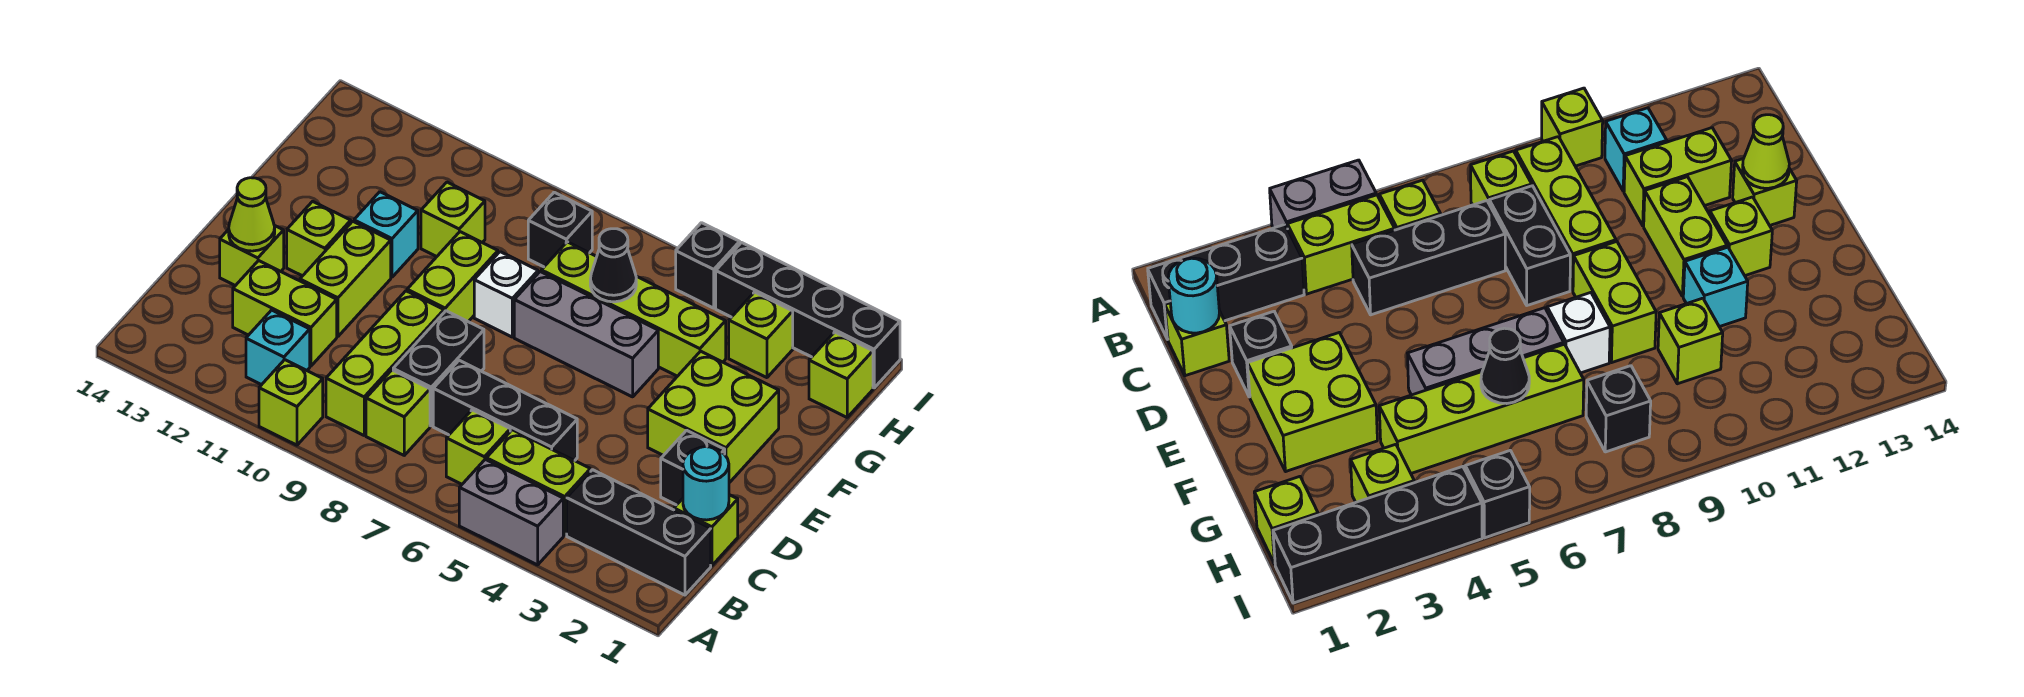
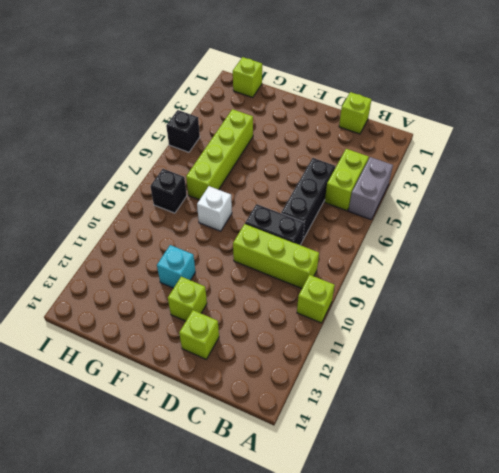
none -> black 1x3 brick [567,470,711,595]
none -> lime 1x1 brick [446,410,510,484]
none -> lime 1x1 brick [366,370,430,455]
none -> cyan 1x1 brick [246,310,310,385]

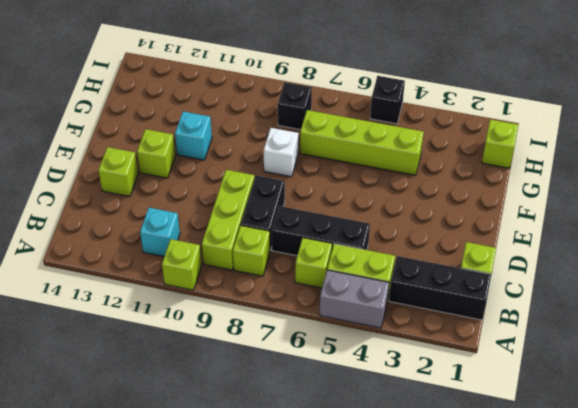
none -> lime 1x2 brick [233,261,337,366]
none -> black 1x1 brick [661,430,725,505]
none -> lime 1x2 brick [300,221,391,336]
none -> lime 2x2 brick [648,351,779,483]

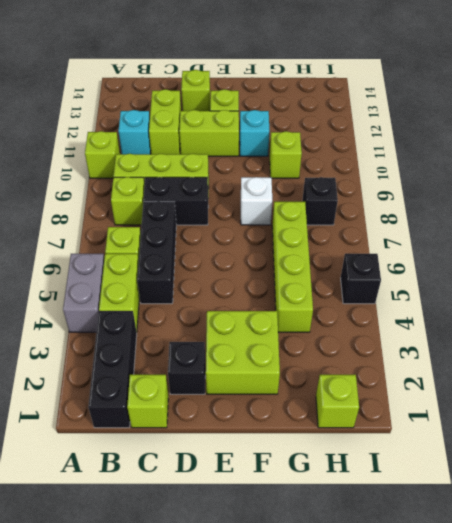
none -> lime 1x2 brick [407,232,498,322]
none -> grey 1x3 brick [514,272,658,397]
none -> lime 1x1 brick [729,292,793,378]
none -> black 1x4 brick [716,243,900,388]

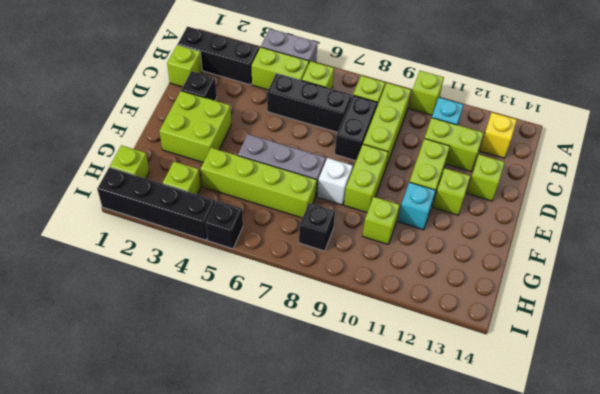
yellow 1x1 brick [480,113,517,158] -> none
none -> cyan 1x1 round brick [683,447,729,520]
none -> lime 1x1 cone [229,178,275,251]
none -> black 1x1 cone [590,229,636,302]

